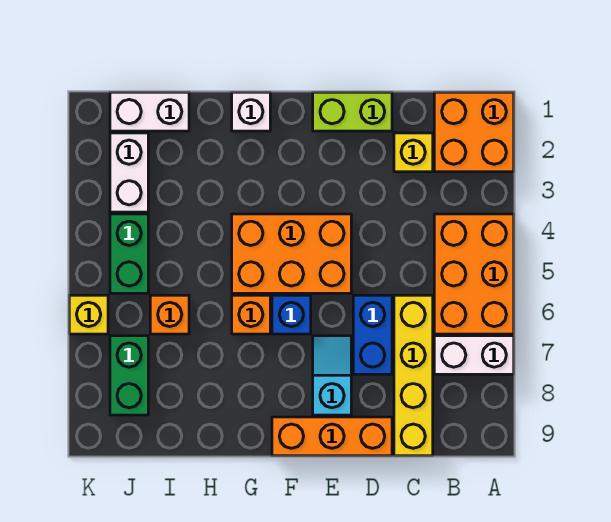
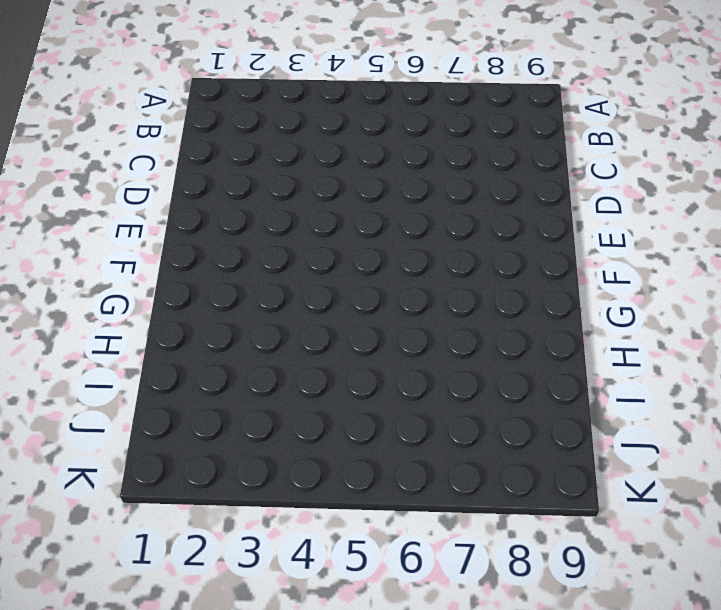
none -> orange 2x2 brick [434,92,514,172]
none -> orange 2x3 brick [434,214,514,334]
none -> white 1x2 brick [434,336,514,374]

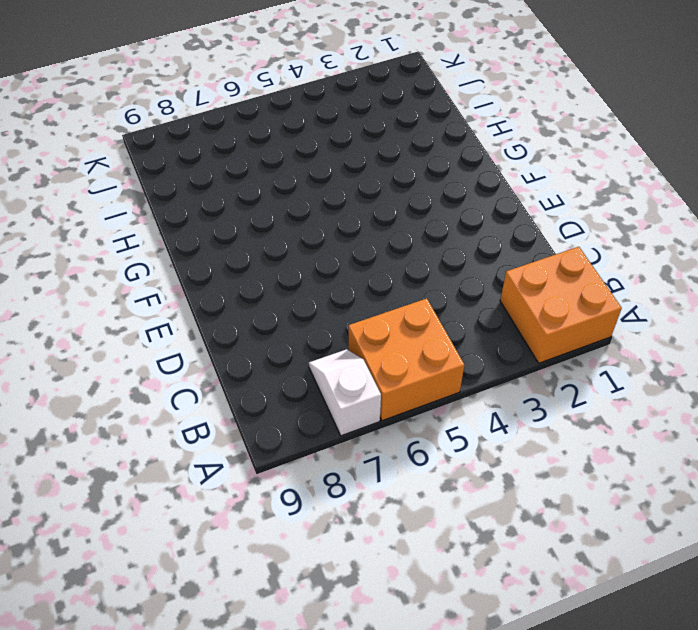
orange 2x2 brick [349,298,464,421] -> orange 2x3 brick [434,214,514,334]
white 1x2 slope [309,349,381,436] -> white 1x2 brick [434,336,514,374]
none -> yellow 1x1 brick [394,133,433,172]
none -> yellow 1x4 brick [394,295,433,456]
none -> lime 1x2 brick [313,92,392,131]

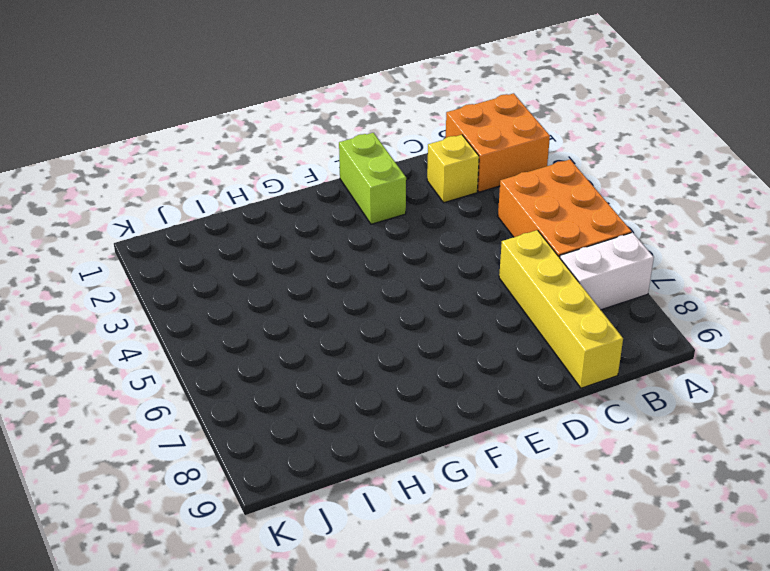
lime 1x2 brick [339,133,406,224] -> lime 1x2 brick turned to [313,92,392,131]
none -> blue 1x2 brick [353,295,392,374]
none -> orange 1x3 brick [272,417,392,456]
none -> orange 2x3 brick [232,214,351,293]

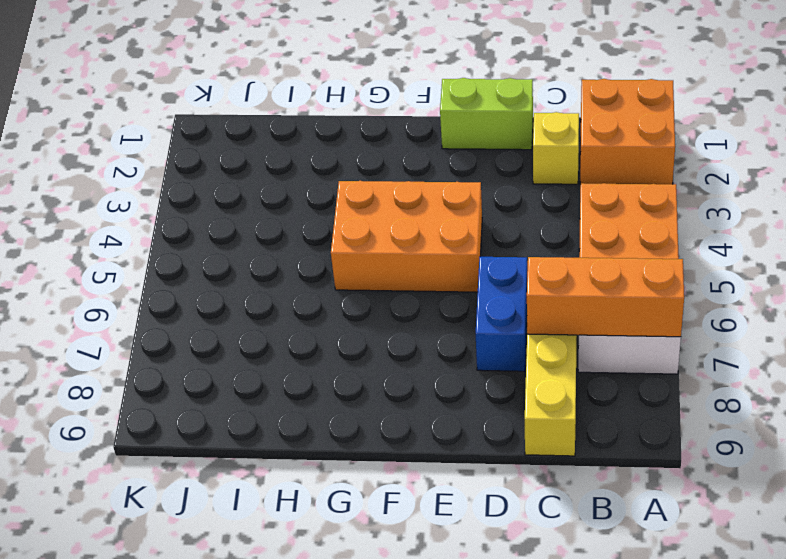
orange 1x3 brick [527,257,684,337] -> orange 1x3 brick moved to [272,417,392,456]
none -> cyan 1x2 slope [313,336,351,415]
none -> blue 1x1 brick [272,295,311,334]
none -> white 1x1 brick [232,92,270,131]

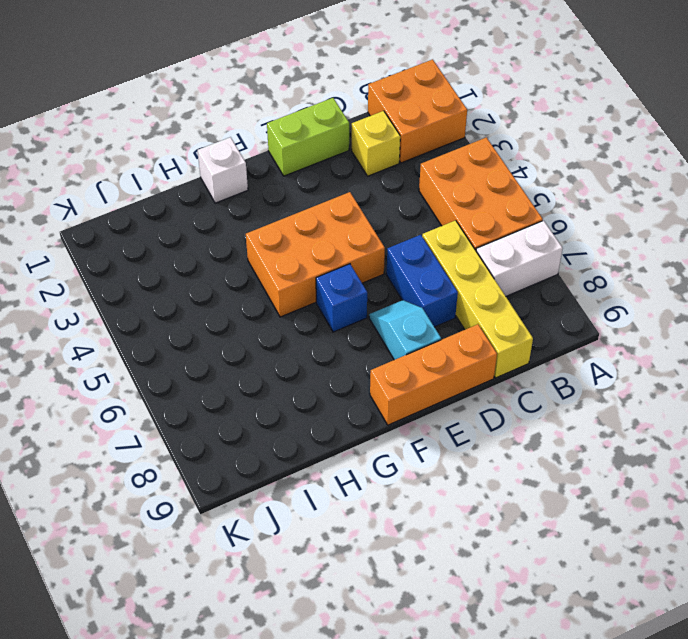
none -> orange 1x1 brick [232,295,270,334]
none -> white 1x2 brick [110,92,189,131]
none -> orange 1x1 brick [150,295,189,334]

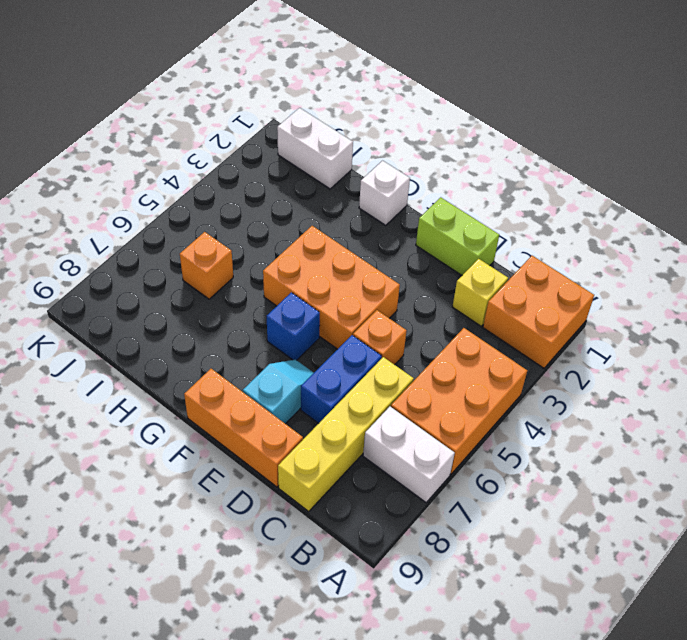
orange 1x1 brick [353,310,406,365] -> orange 1x1 brick moved to [232,295,270,334]
none -> white 1x2 brick [110,133,148,212]
none -> green 1x2 brick [110,214,148,293]
none -> green 1x2 brick [110,336,148,415]

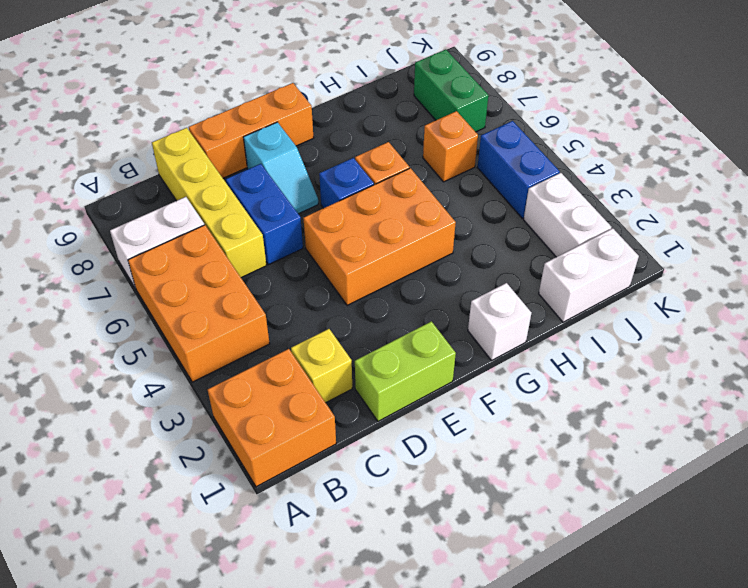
blue 1x2 brick [477,121,560,218] -> green 1x2 brick [110,214,148,293]
none -> yellow 1x1 brick [69,295,108,334]

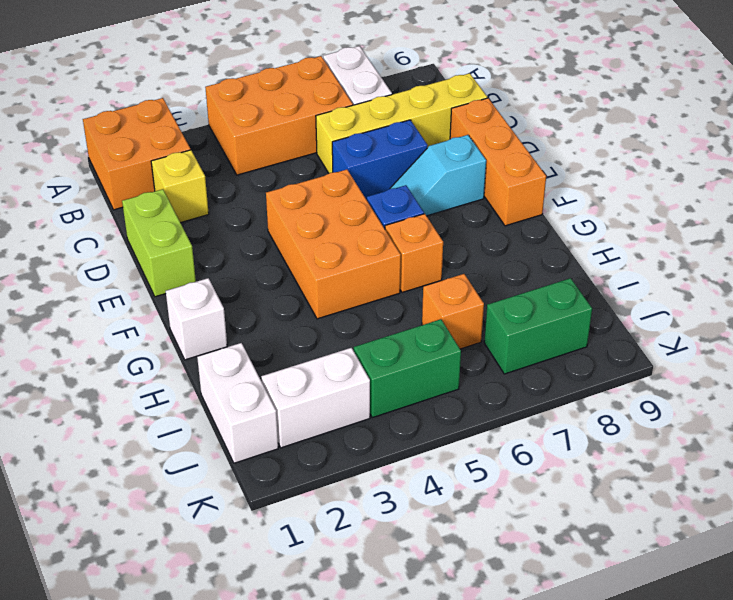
none -> yellow 1x1 brick [69,295,108,334]

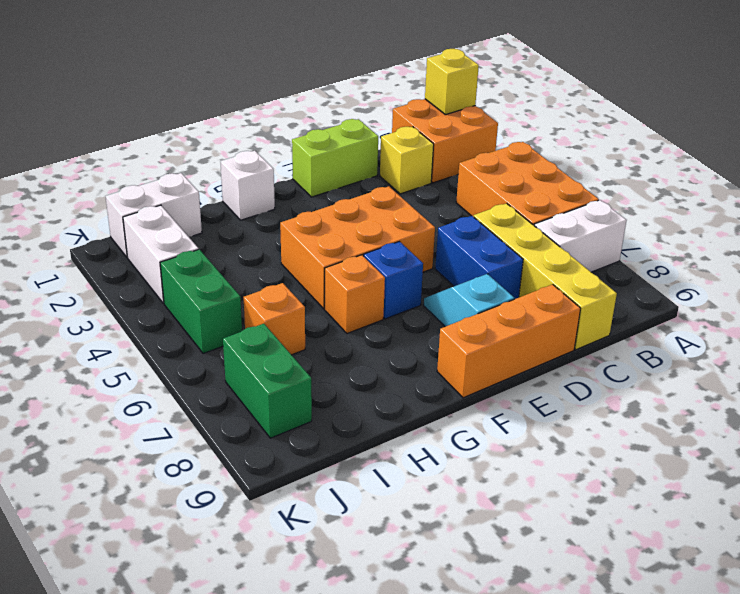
yellow 1x1 brick [425,49,479,115] -> yellow 1x1 brick moved to [69,295,108,334]

